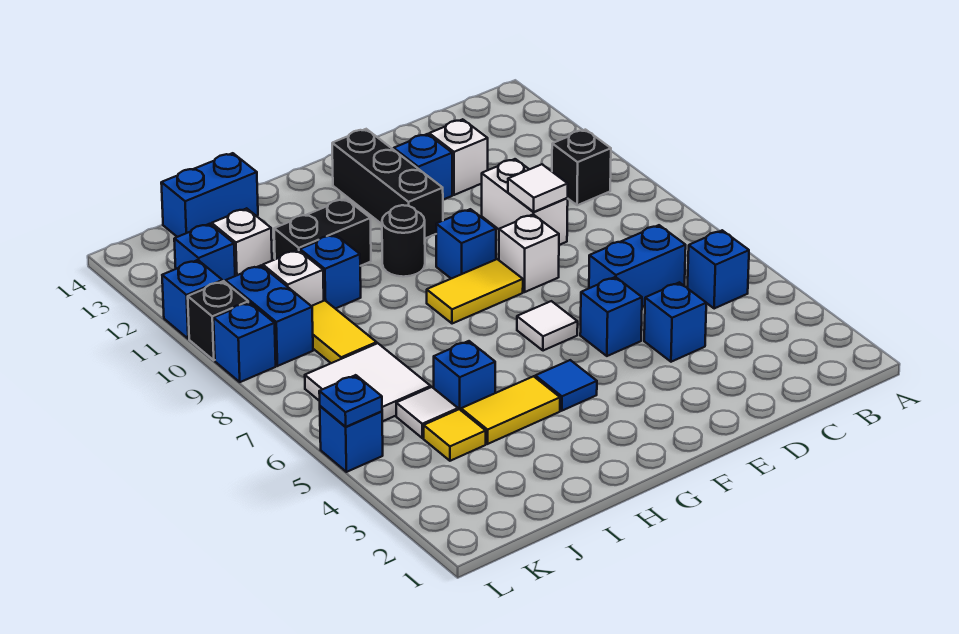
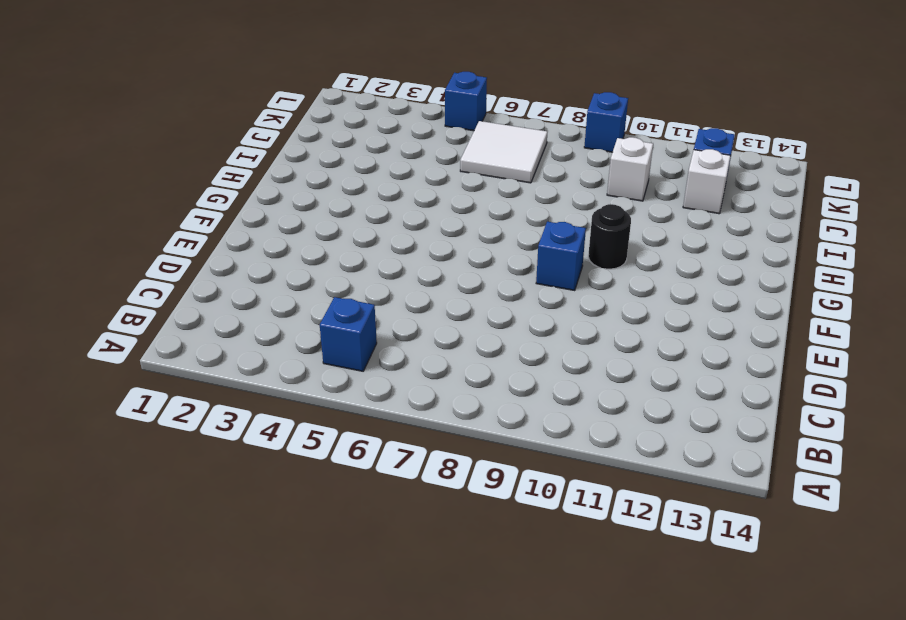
none -> black 1x1 brick [552,130,611,205]
none -> blue 1x2 brick [589,225,686,307]
none -> blue 1x1 brick [644,282,706,362]
none -> white 1x2 brick [482,159,568,245]

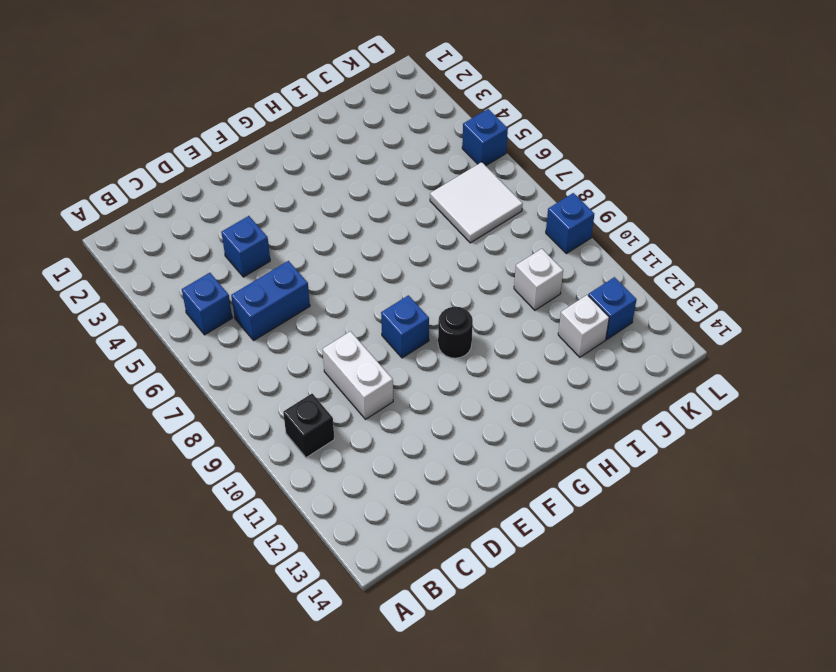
none -> white 1x1 brick [429,119,488,195]
none -> blue 1x1 brick [580,277,642,356]
none -> white 1x1 brick [499,214,559,292]
none -> blue 1x1 brick [394,134,452,200]

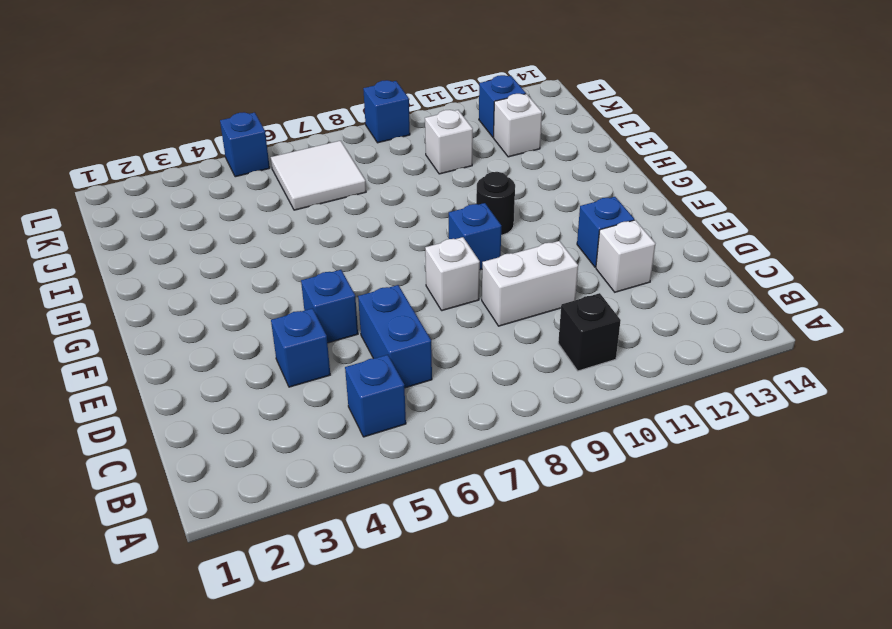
none -> white 1x1 tile [517,301,578,351]
none -> yellow 1x2 tile [427,259,523,324]
none -> black 1x3 brick [332,129,443,238]
none -> blue 1x1 tile [535,360,597,411]

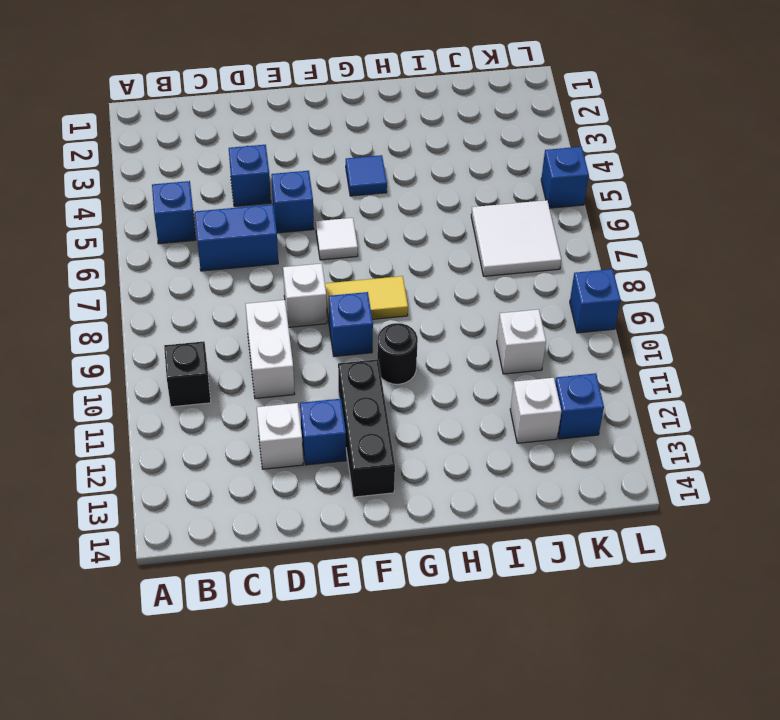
none -> yellow 1x2 tile [461,376,560,444]
none -> black 1x2 brick [274,199,371,266]
none -> blue 1x1 brick [434,341,495,410]
none -> blue 1x1 brick [300,235,361,309]

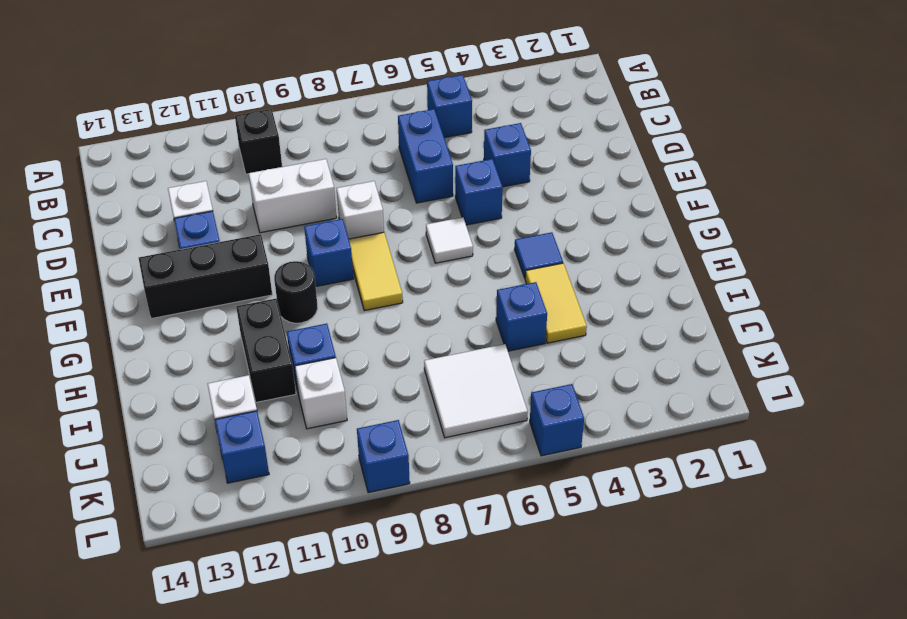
none -> blue 1x2 brick [161,153,258,237]
none -> yellow 1x1 tile [424,409,486,461]
none -> white 1x1 tile [396,387,458,438]
none -> yellow 1x2 tile [312,301,377,363]

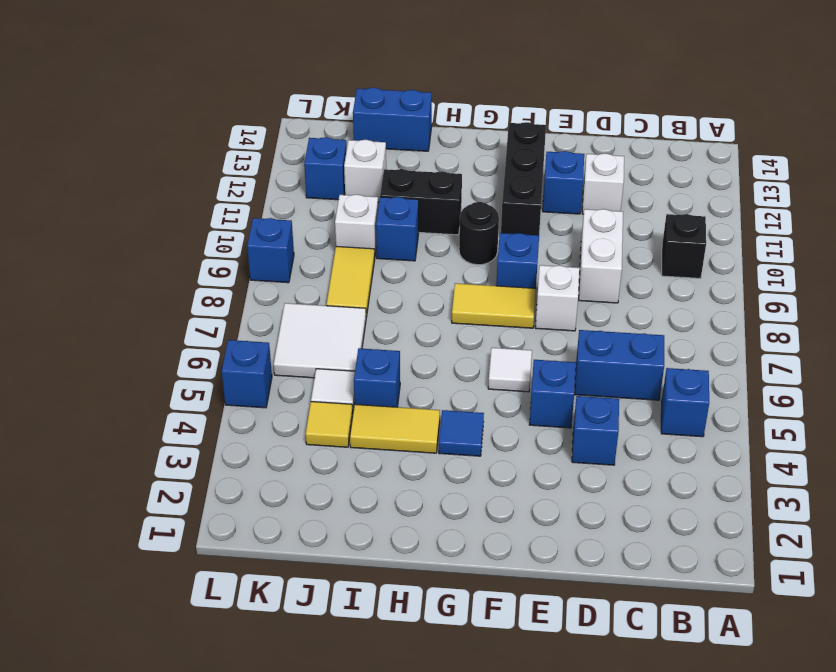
none -> blue 1x2 brick [225,266,313,366]
none -> black 1x1 brick [188,281,248,360]
none -> blue 1x1 brick [162,260,222,339]
none -> white 1x1 tile [508,164,568,212]

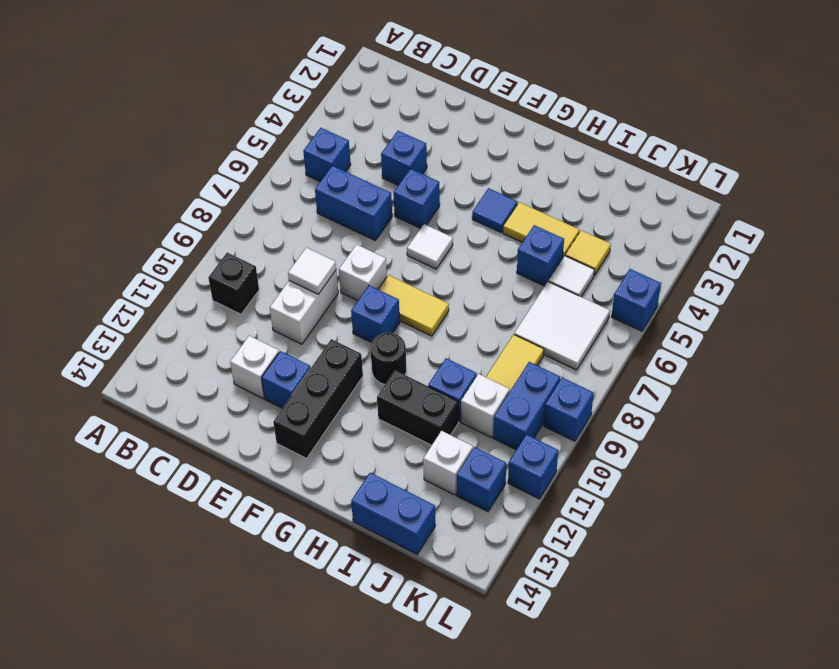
none -> black 1x1 brick [188,281,248,360]
none -> blue 1x1 plate [319,375,382,427]

